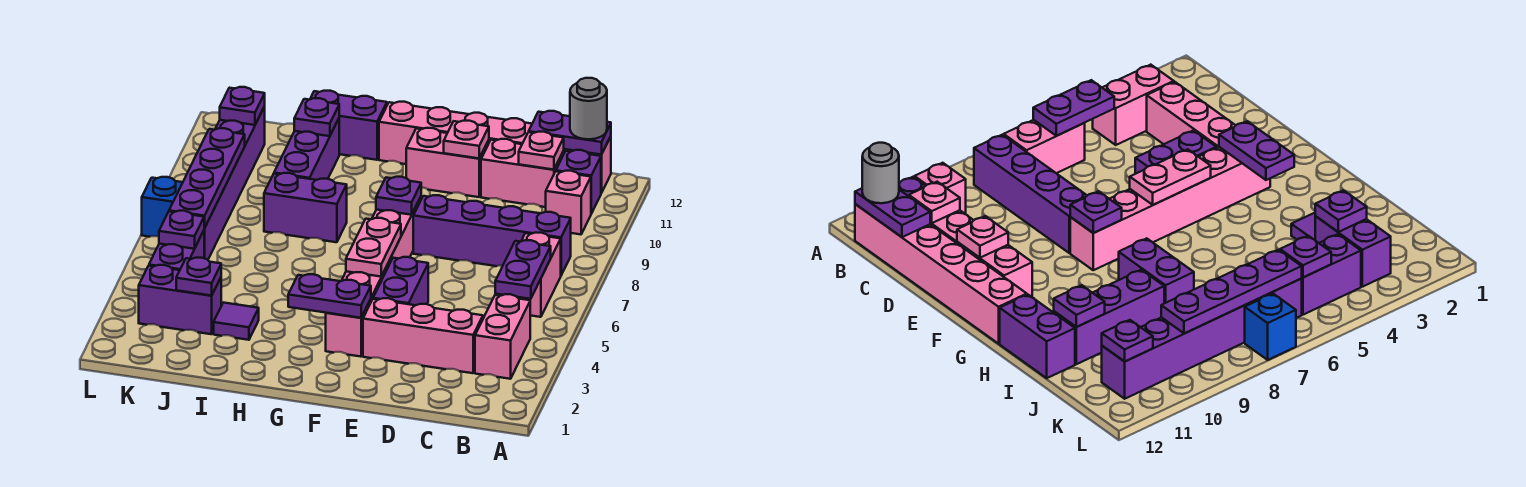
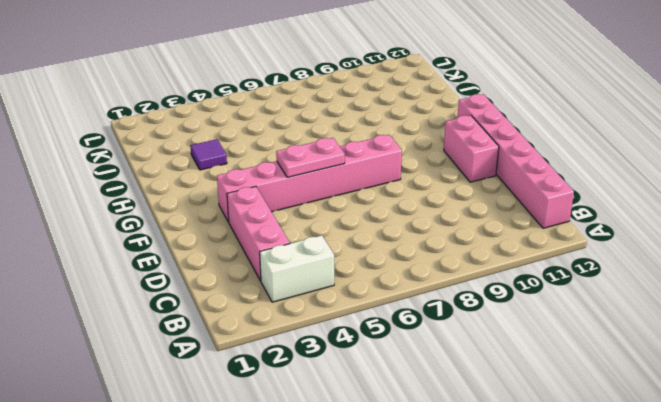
white 1x2 brick [260,235,334,302] -> pink 1x2 brick [475,294,530,379]
none -> pink 1x2 brick [517,233,561,317]
none -> purple 1x4 brick [413,195,571,275]
none -> pink 1x1 brick [546,171,591,234]
none -> purple 1x1 brick [556,150,601,214]

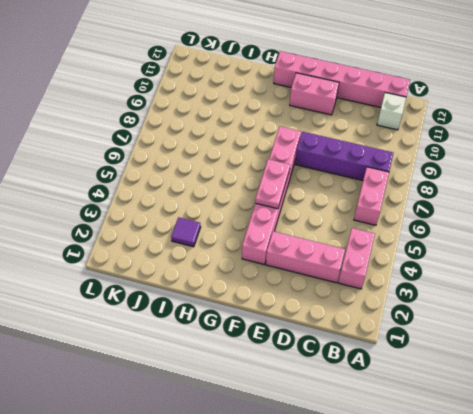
white 1x1 brick [377,93,406,130] -> purple 1x1 brick [556,150,601,214]
none -> pink 1x1 brick [546,171,591,234]
none -> pink 1x2 brick [481,139,564,207]
none -> purple 1x2 brick [373,257,428,305]
none -> purple 1x2 brick [264,173,347,242]

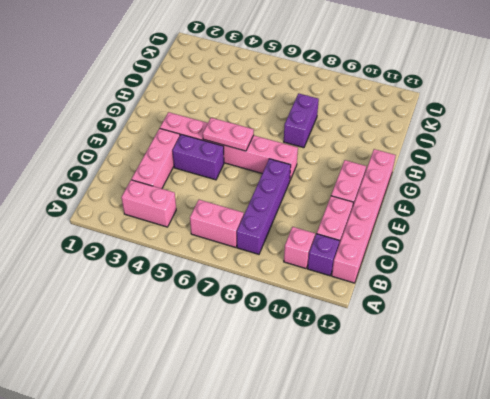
none -> purple 1x2 brick [310,91,387,160]
none -> purple 1x1 tile [214,303,259,340]
none -> purple 1x3 brick [274,119,339,180]
none -> purple 1x2 brick [139,265,221,334]

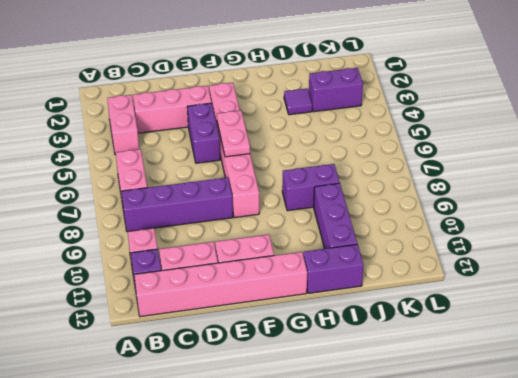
none -> purple 1x2 brick [149,231,204,270]
none -> purple 1x6 brick [204,107,265,260]
none -> blue 1x1 brick [142,177,183,237]
none -> purple 1x2 plate [495,240,551,299]

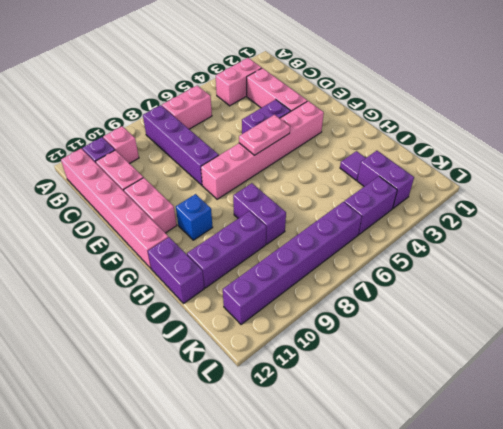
blue 1x1 brick [176,194,213,240] -> blue 1x1 brick moved to [142,177,183,237]
none -> purple 1x2 plate [495,240,551,299]
none -> purple 1x2 plate [529,111,611,155]
none -> pink 1x1 plate [519,132,564,170]
none -> pink 1x1 plate [444,121,489,158]

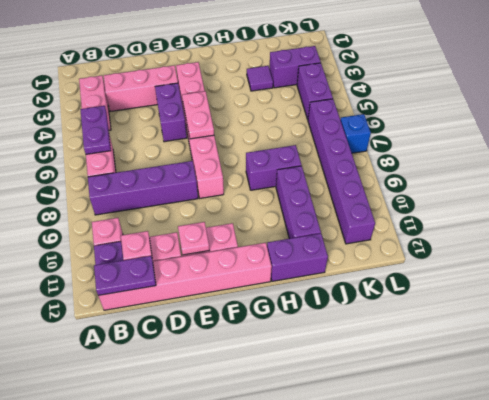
none -> purple 1x2 plate [288,274,371,318]
none -> purple 1x1 plate [376,177,421,215]
none -> purple 1x1 plate [294,98,339,136]
none -> purple 1x1 plate [176,258,221,296]

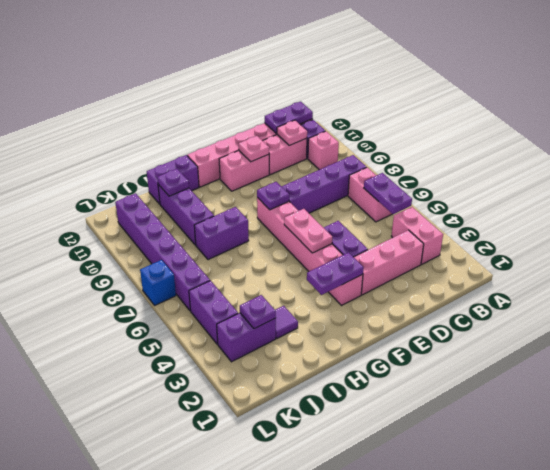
none -> purple 1x1 plate [159,211,205,249]
none -> purple 1x4 plate [169,128,245,228]
none -> purple 1x1 plate [220,87,265,125]
none -> grey 1x1 round brick [570,78,607,139]

